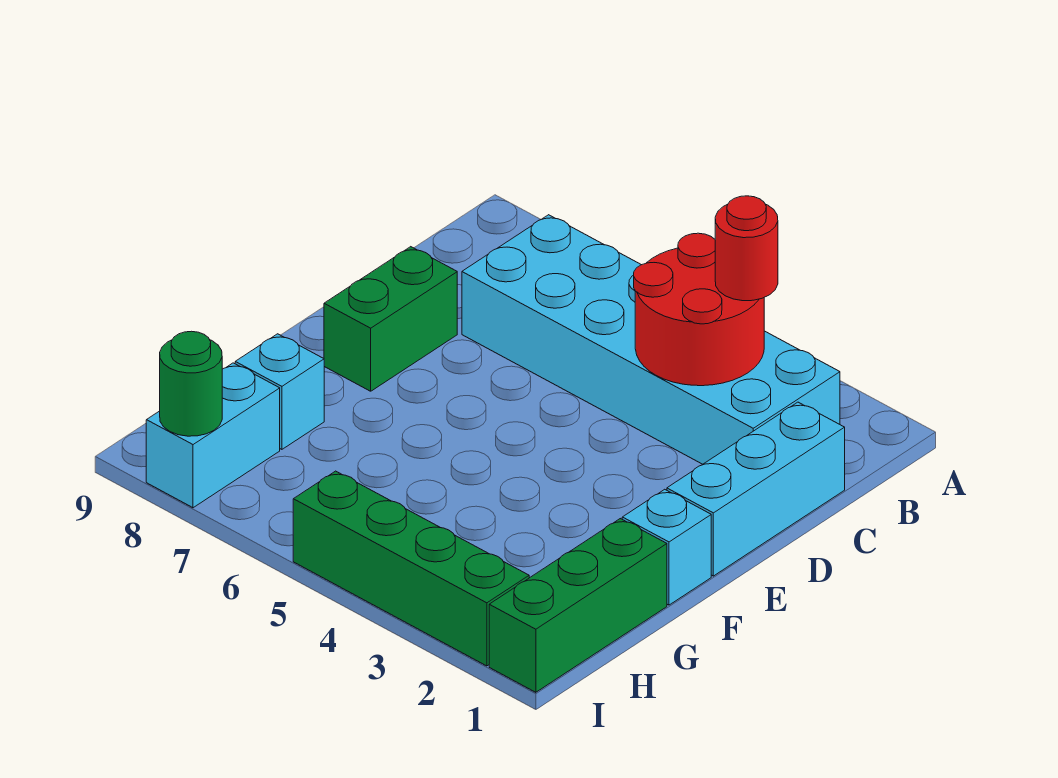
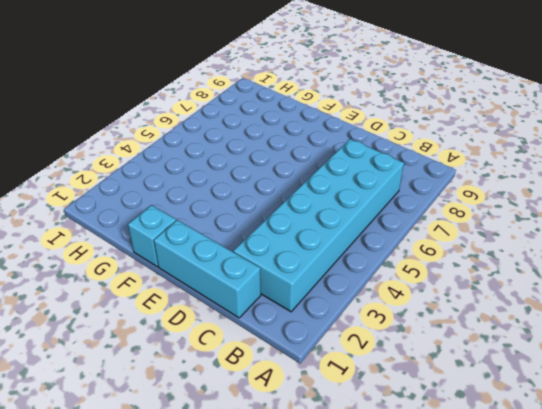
none -> green 1x2 brick [324,247,457,391]
none -> green 1x3 brick [489,519,667,692]

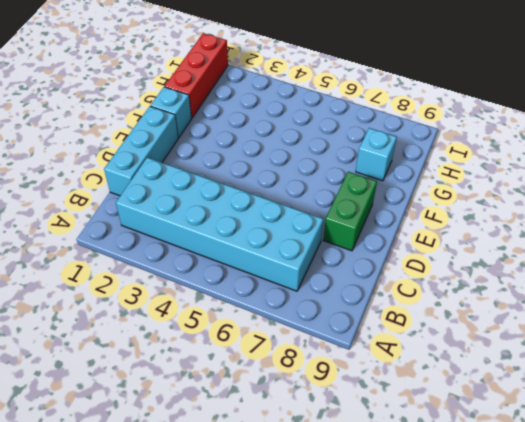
red 1x3 brick [165,33,228,118] -> green 1x3 brick [489,519,667,692]
none -> cyan 1x2 brick [146,363,280,508]
none -> green 1x4 brick [293,471,529,666]

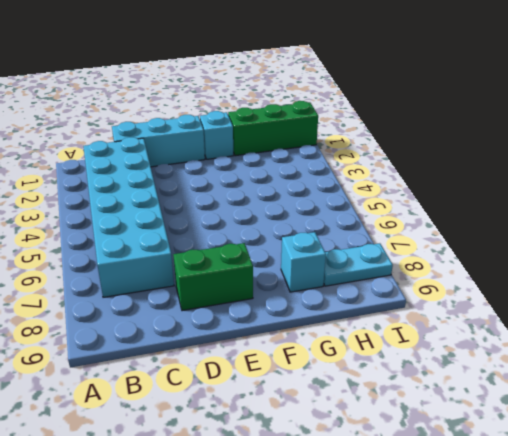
cyan 1x2 plate [324,243,393,286] -> cyan 1x2 brick [146,363,280,508]
none -> green 1x4 brick [293,471,529,666]
none -> red 2x2 round brick [634,233,764,386]

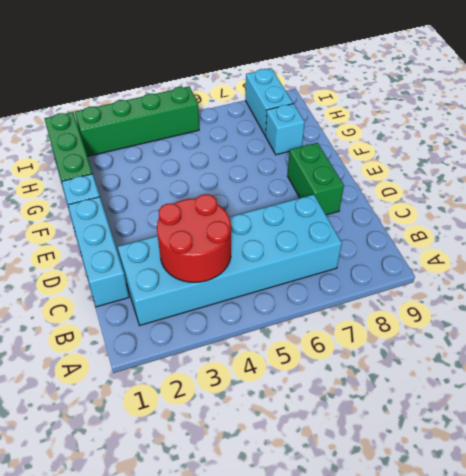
none -> green 1x1 round brick [160,331,222,436]
none -> red 1x1 round brick [715,196,778,301]

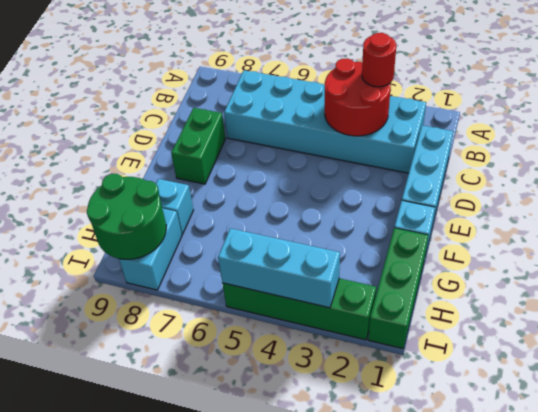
green 2x2 round brick [87,174,166,259] -> green 1x1 round brick [160,331,222,436]
cyan 1x3 brick [218,228,340,308] -> none

